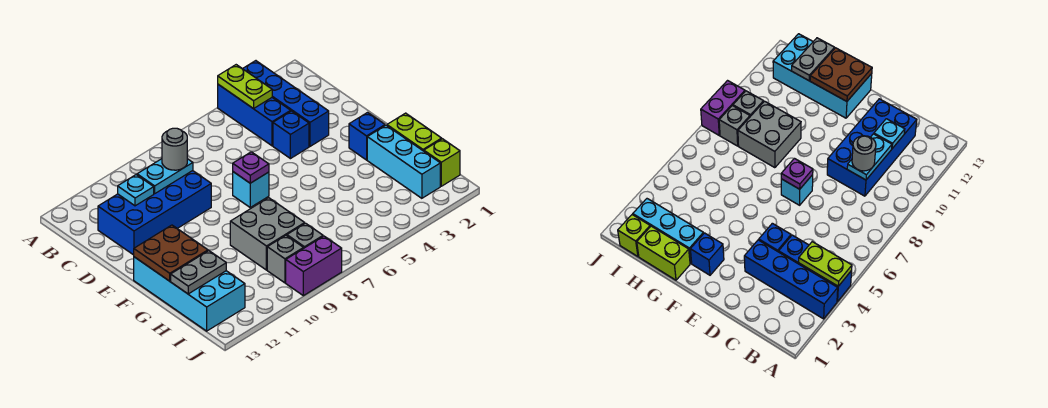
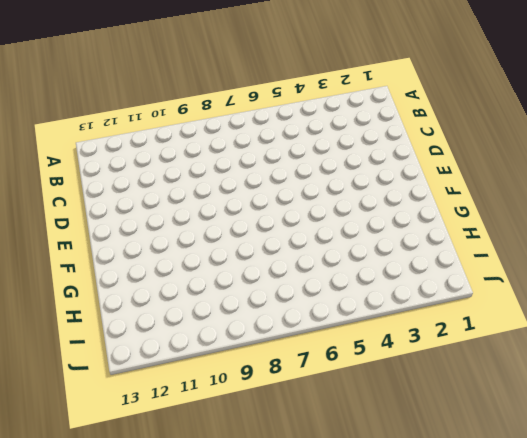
none -> blue 1x4 brick [243,61,329,146]
none -> blue 1x3 brick [218,84,291,146]
none -> blue 2x4 brick [98,171,211,255]

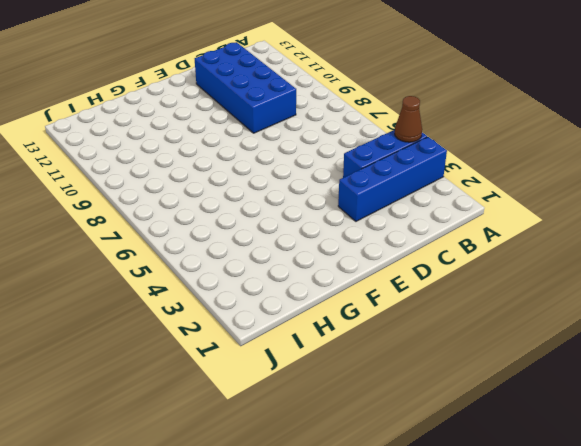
brown 1x1 cone [395,96,422,142] -> lime 1x2 plate [218,65,272,109]
none -> blue 1x1 brick [273,111,309,159]
none -> cyan 1x1 brick [233,172,269,207]
none -> blue 1x1 brick [349,113,385,160]

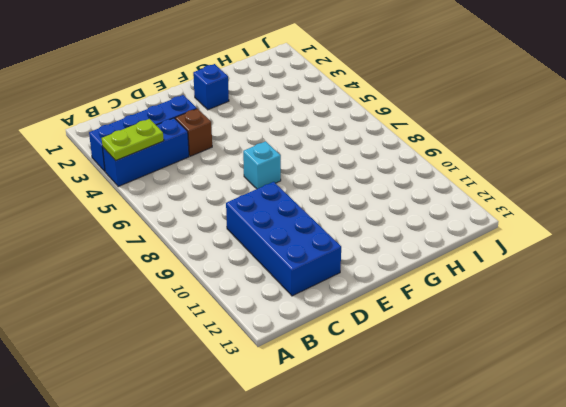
brown 1x1 brick [175,108,212,156] -> blue 1x1 brick [273,111,309,159]
none -> cyan 2x4 brick [134,257,245,331]
none -> lime 1x2 brick [387,113,442,151]
none -> cyan 1x3 brick [367,125,440,198]

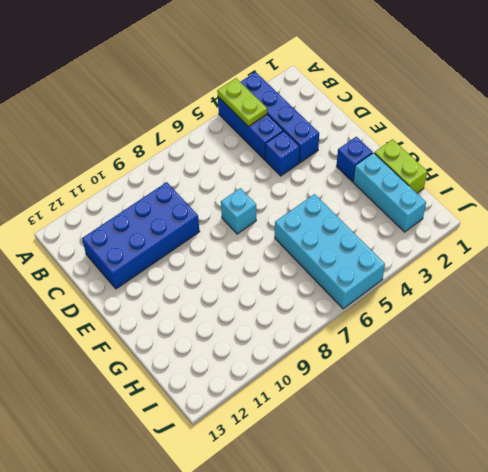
cyan 2x4 brick [275,194,385,309] -> cyan 2x4 brick moved to [134,257,245,331]
none -> grey 2x2 brick [230,198,305,270]
none -> lime 1x1 brick [424,139,460,186]
none -> grey 1x1 brick [287,223,323,248]

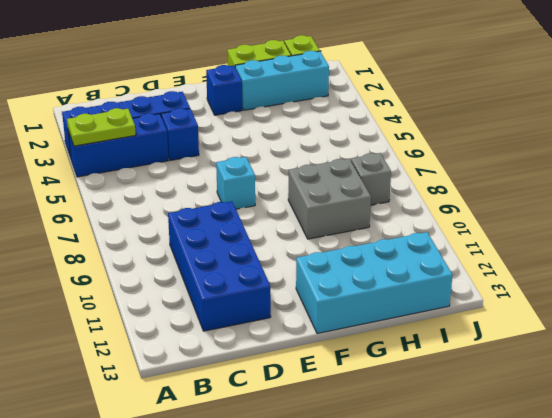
none -> grey 1x1 brick [267,236,304,283]
none -> purple 1x2 brick [286,236,342,296]
none -> cyan 1x2 plate [137,159,193,194]

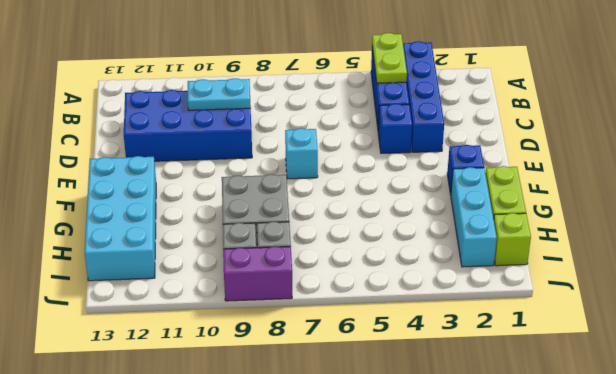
none -> cyan 1x1 plate [118,175,154,206]
none -> purple 1x1 plate [233,152,269,183]
none -> brown 2x2 plate [134,225,208,281]

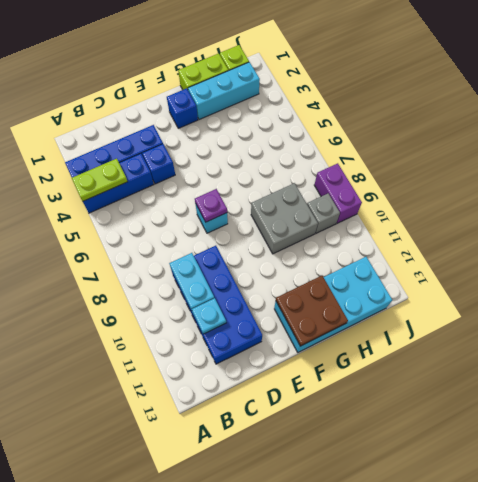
none -> grey 1x1 brick [287,223,323,248]
none -> grey 1x2 plate [171,251,226,294]
none -> grey 1x1 round brick [162,128,187,170]

